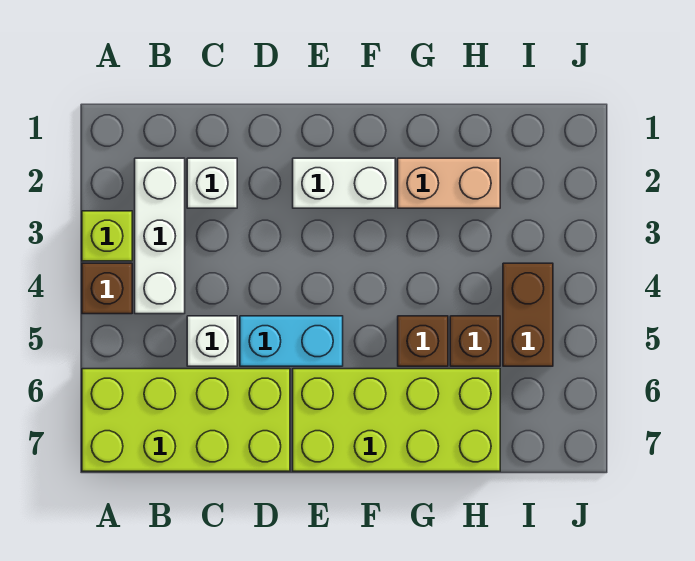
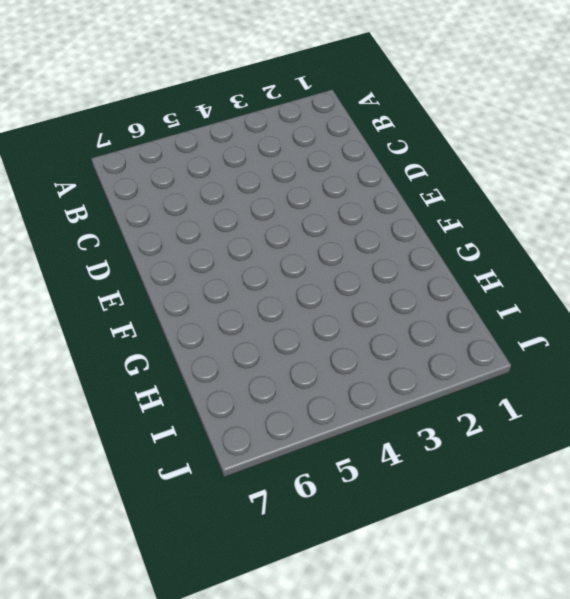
none -> lime 1x1 brick [82,211,132,261]
none -> brown 1x1 brick [82,263,132,314]
none -> lime 2x4 brick [82,369,290,471]

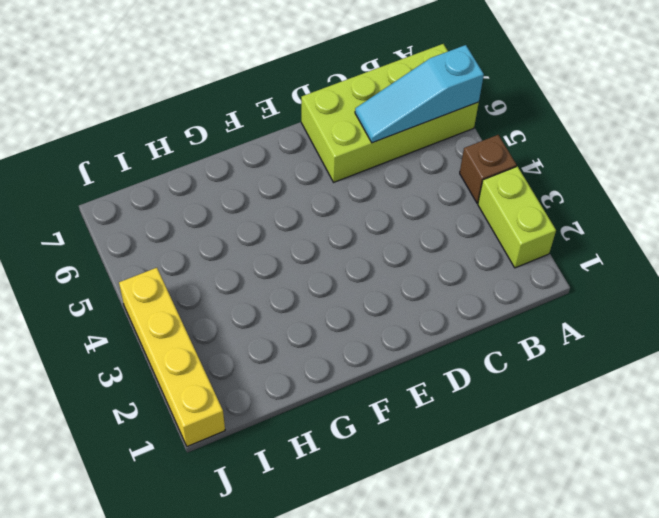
lime 1x2 brick [478,166,556,268] -> lime 1x1 brick [82,211,132,261]
cyan 1x3 slope [355,45,484,143] -> none
yellow 1x4 brick [119,268,225,446] -> none
none -> white 1x3 brick [135,158,185,314]
none -> white 1x1 brick [187,158,237,208]
none -> white 1x1 brick [187,316,237,366]

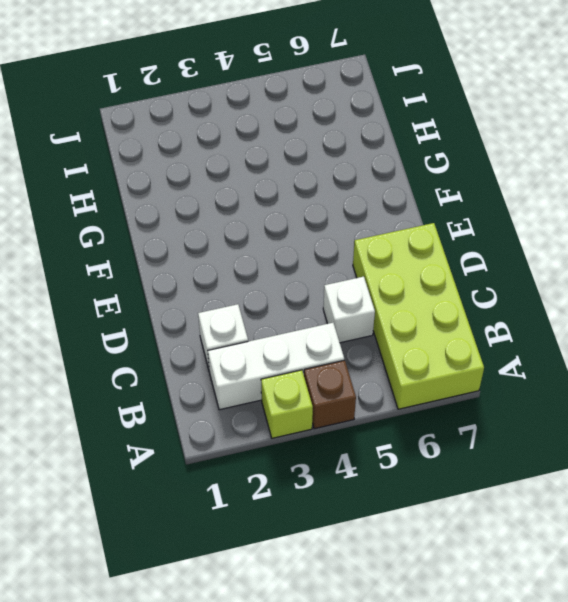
none -> cyan 1x2 brick [240,316,343,366]
none -> white 1x2 brick [293,158,395,208]
none -> lime 2x4 brick [293,369,500,471]

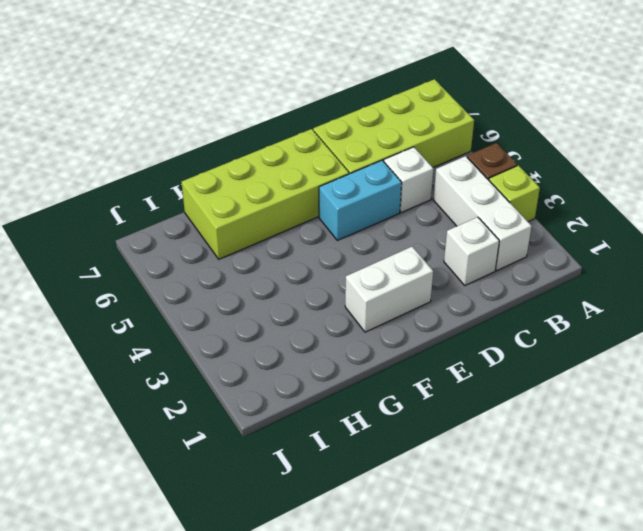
none -> tan 1x2 brick [398,158,500,208]
none -> brown 1x1 brick [398,316,448,366]
none -> brown 1x1 brick [450,316,500,366]

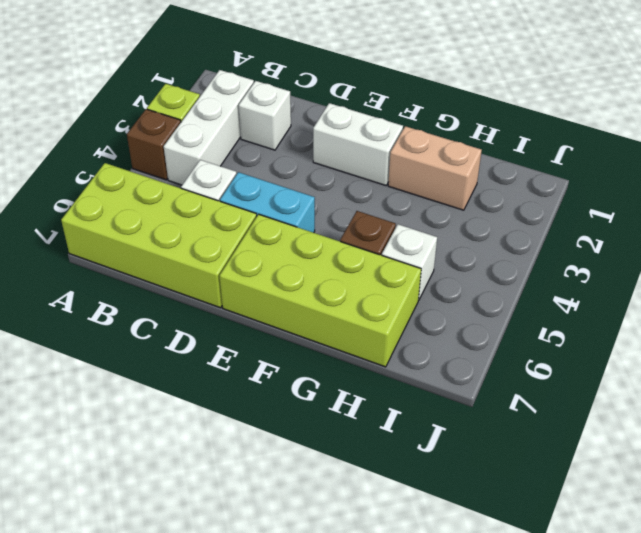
white 1x1 brick [382,224,437,300] -> brown 1x1 brick [450,316,500,366]
none -> brown 1x2 brick [503,263,553,366]

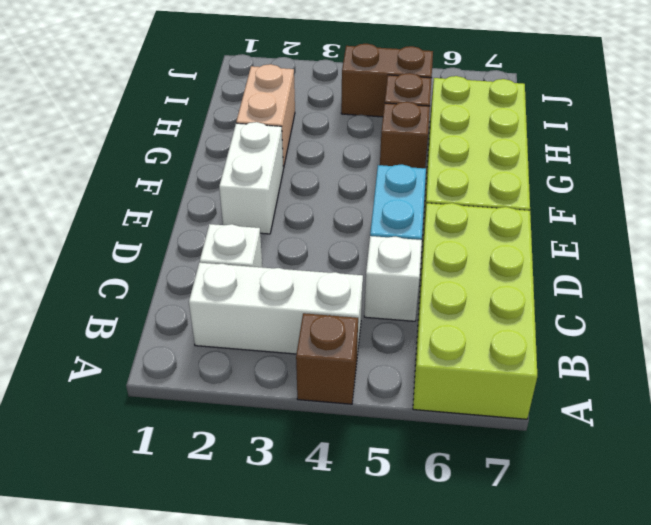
none -> lime 1x1 brick [82,211,132,261]

